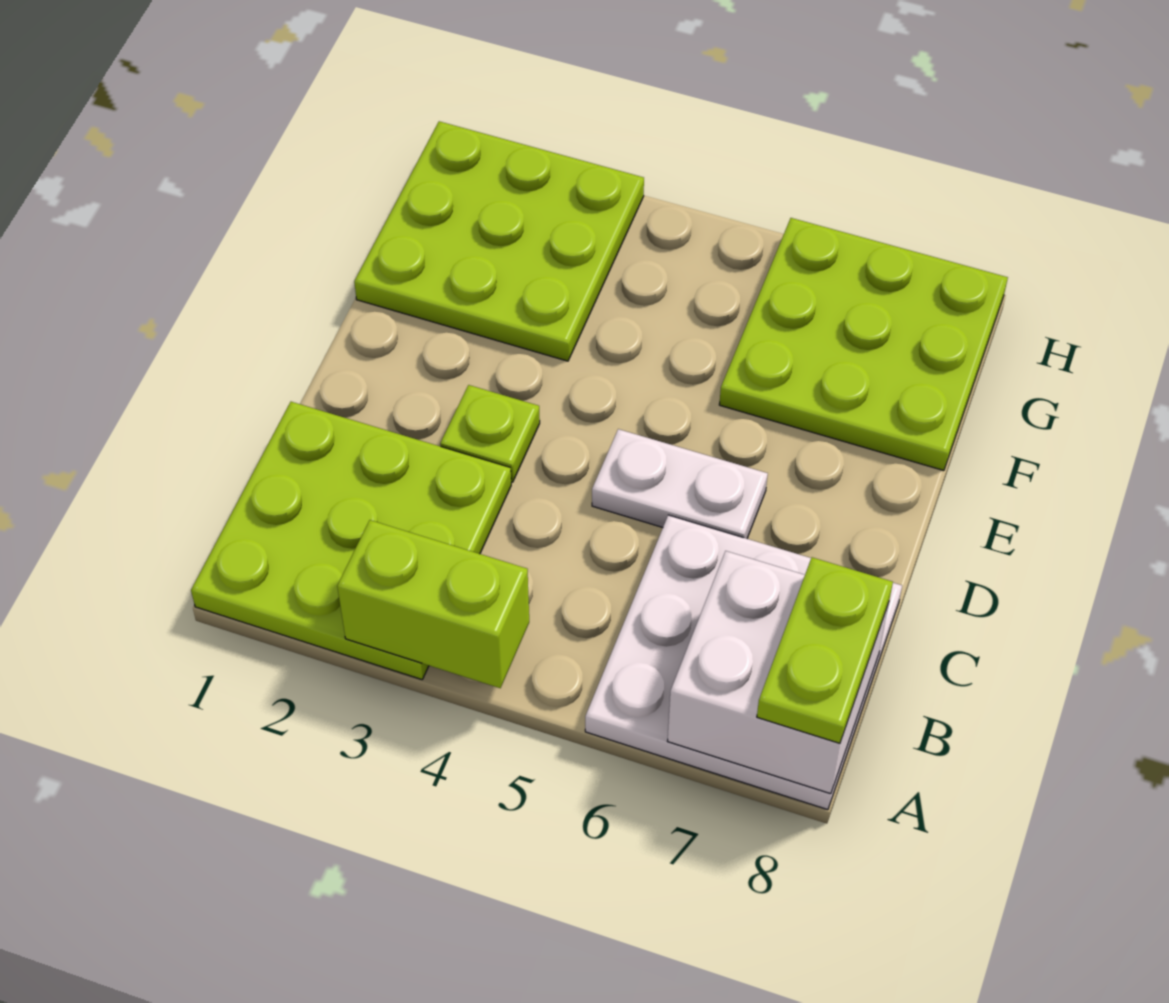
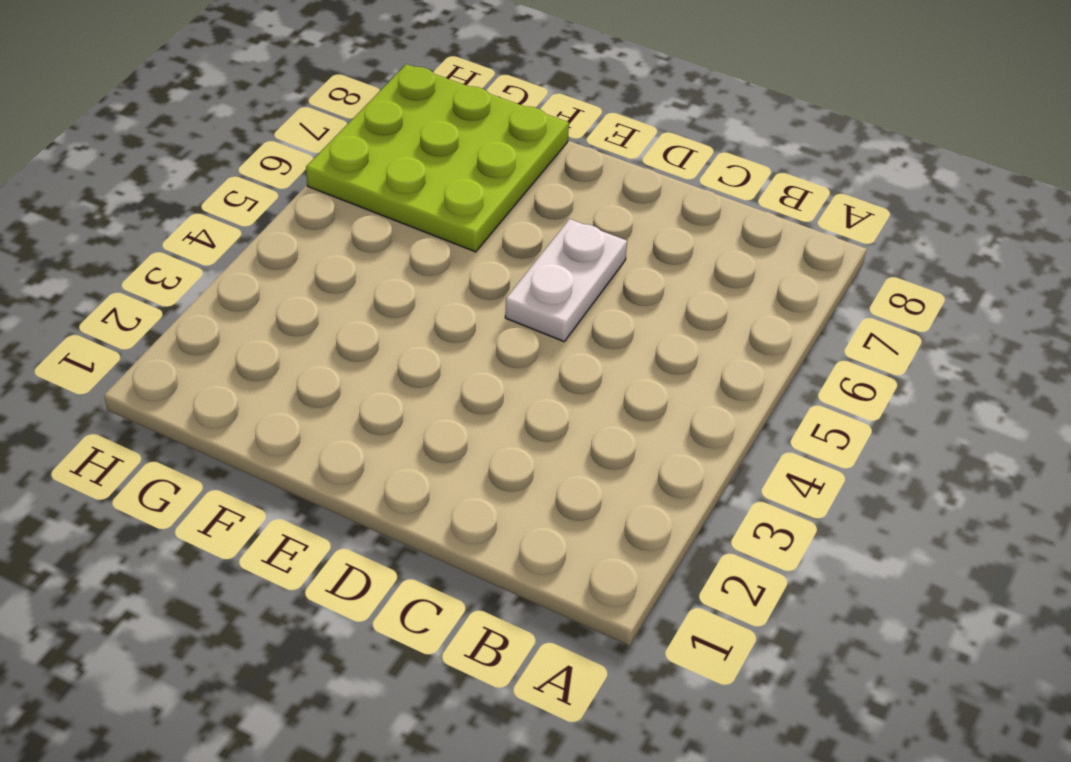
none -> lime 3x3 plate [191,402,511,679]
none -> white 3x3 plate [585,515,902,810]

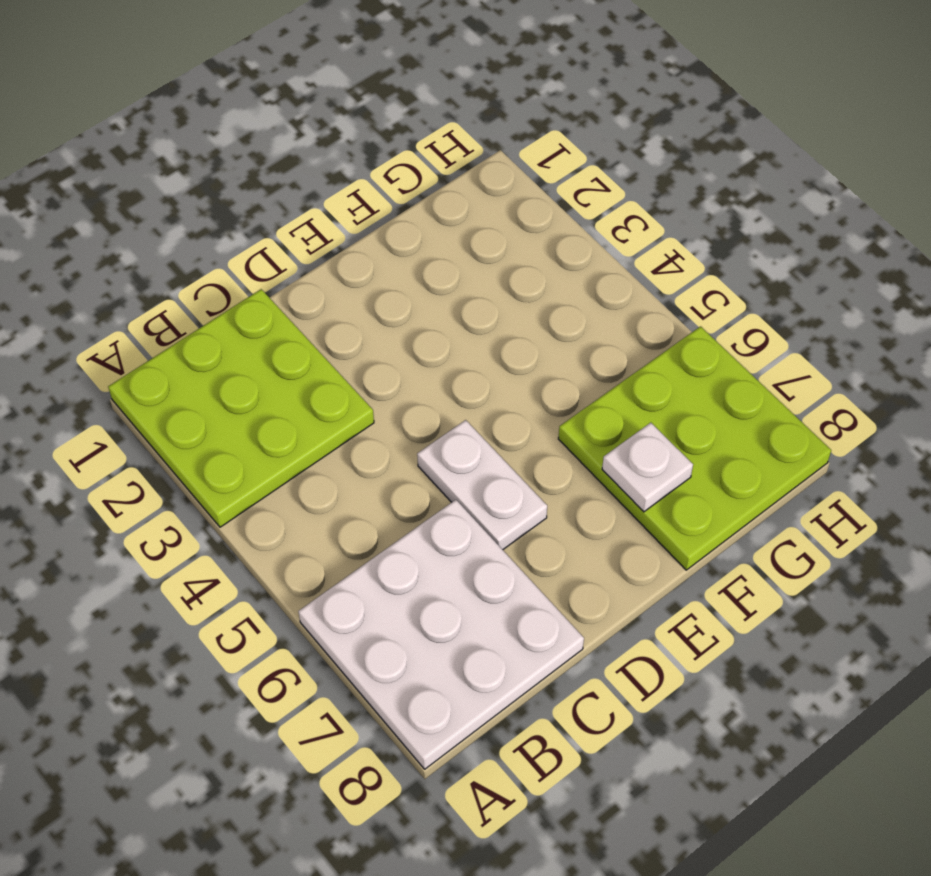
white 1x1 plate [602,423,693,512] -> none
none -> lime 1x1 plate [440,385,540,482]
none -> lime 3x3 plate [354,121,644,361]

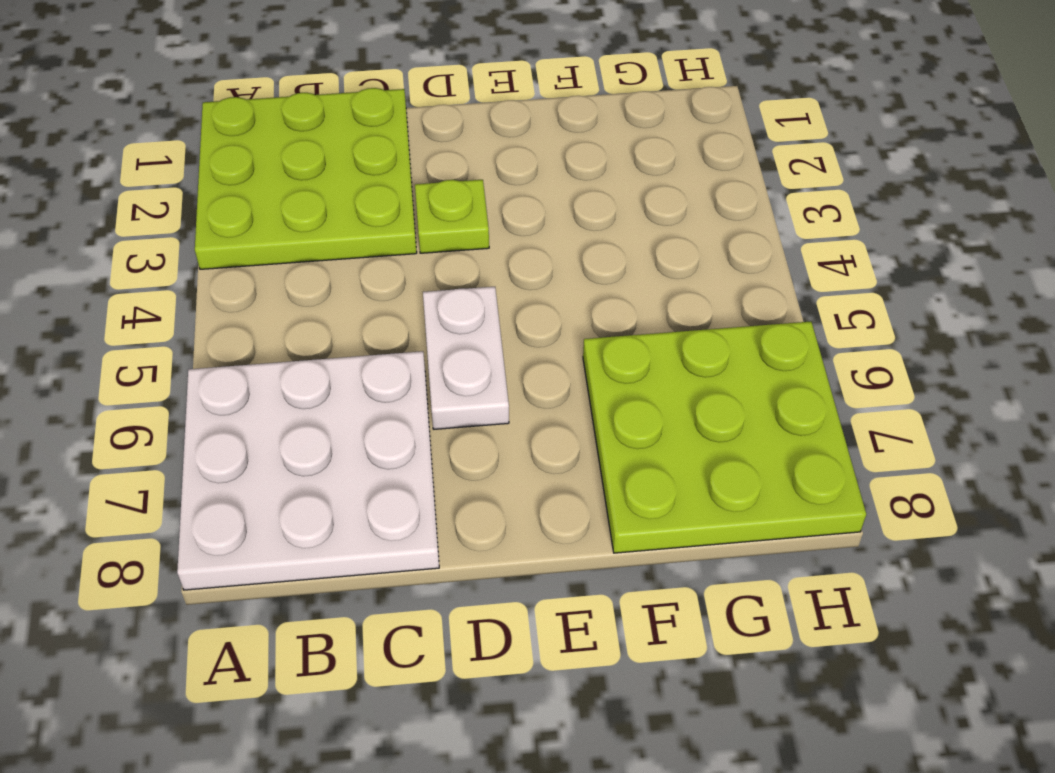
none -> lime 3x3 plate [354,121,644,361]
none -> lime 1x2 brick [337,520,529,688]

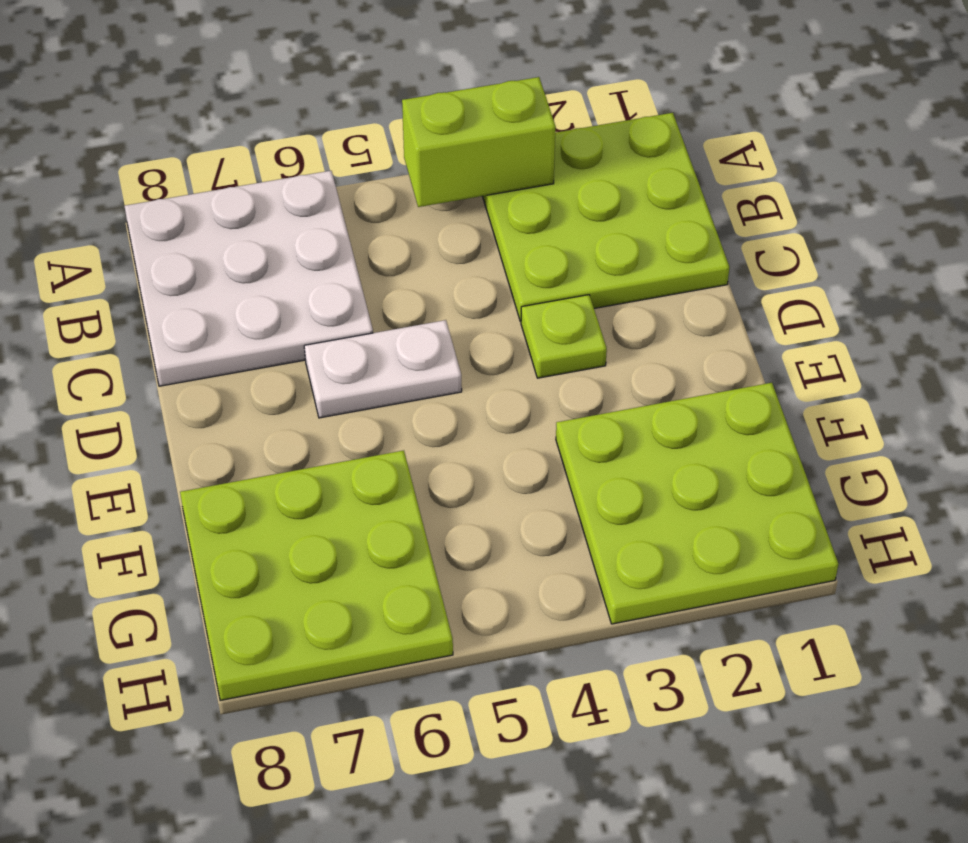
none -> white 2x2 brick [668,551,889,794]
none -> lime 1x2 plate [757,557,893,743]

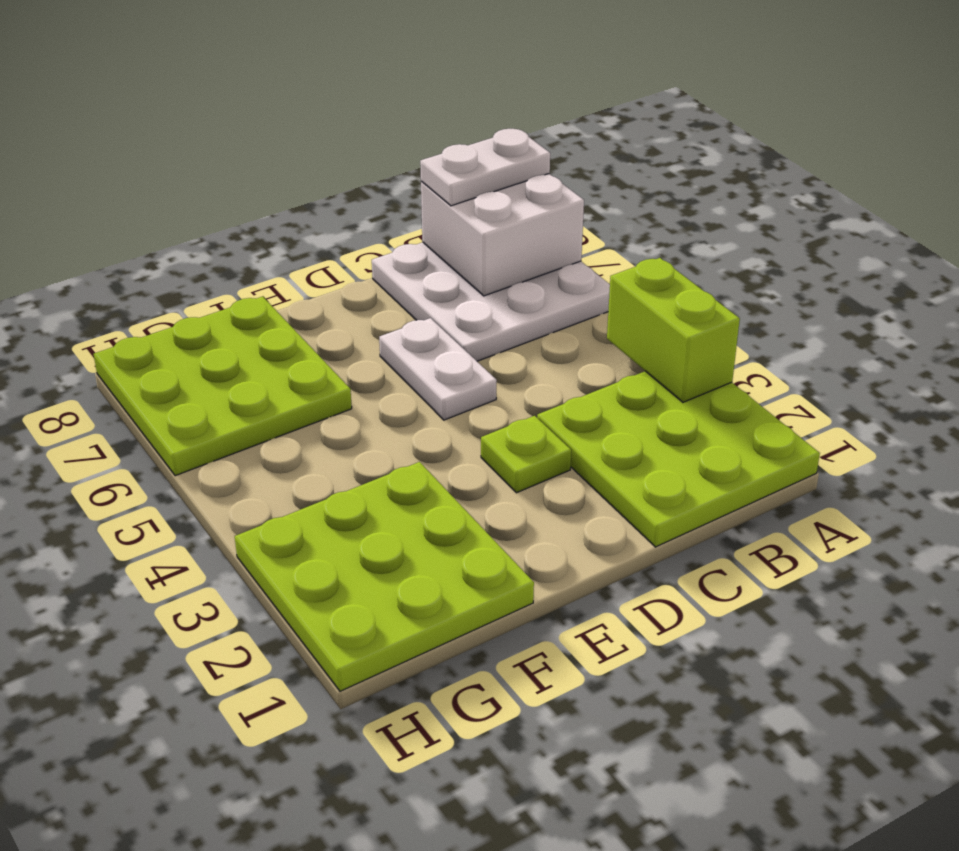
white 1x2 plate [420,129,550,206] -> lime 1x2 plate [757,557,893,743]

